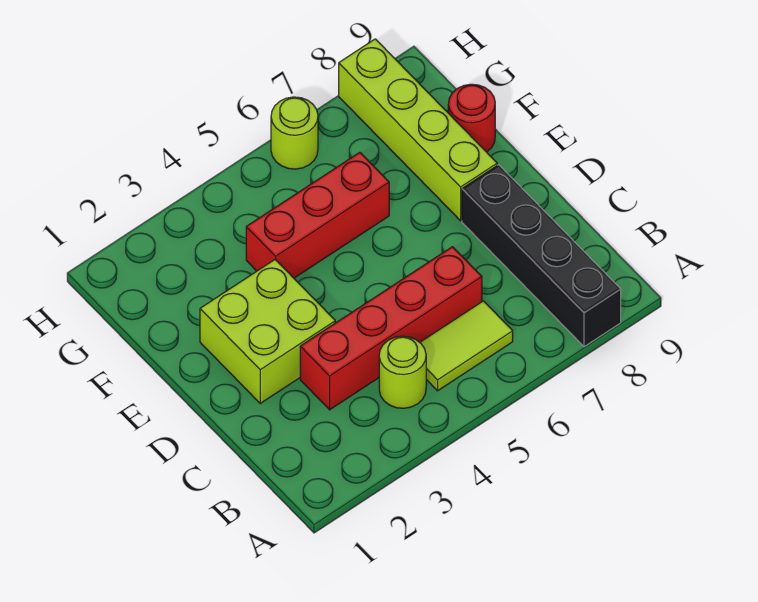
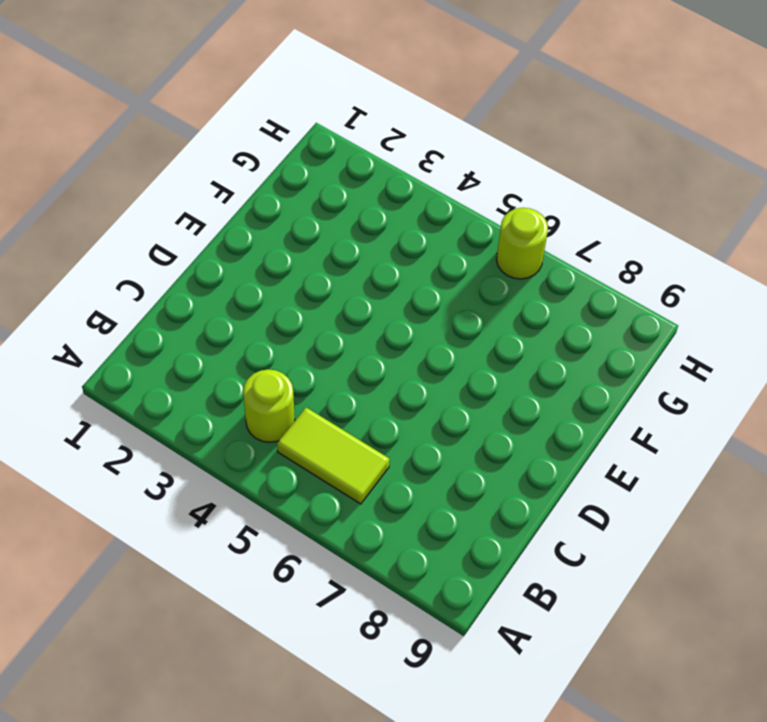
none -> black 1x4 brick [462,165,621,347]
none -> red 1x4 brick [300,247,482,410]

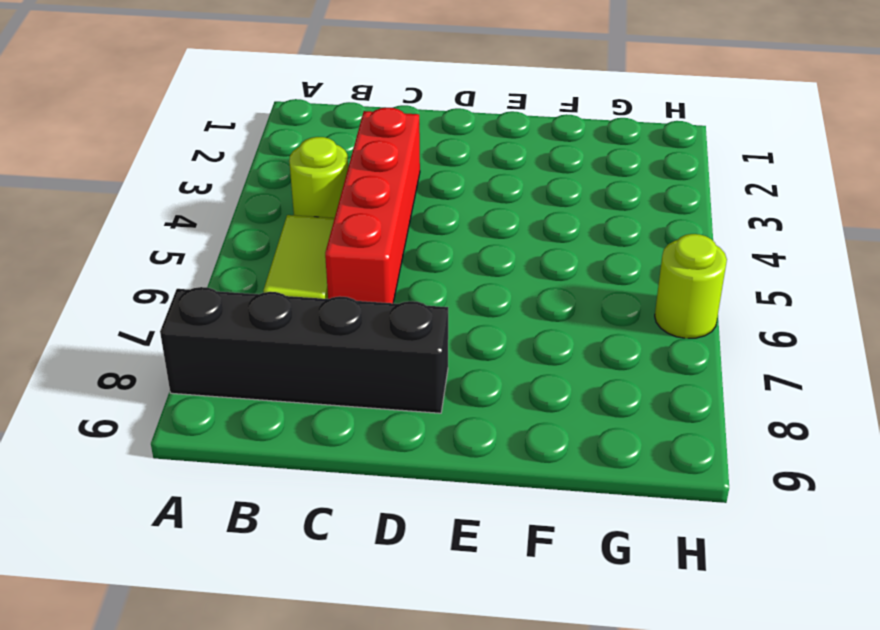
none -> lime 2x2 brick [200,260,335,403]
none -> lime 1x4 brick [339,39,497,221]

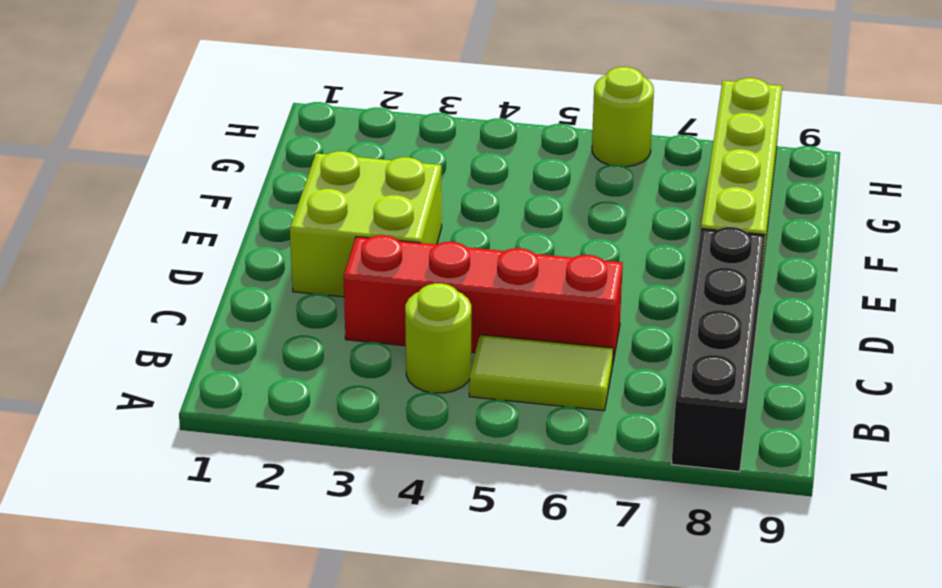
none -> red 1x3 brick [246,152,389,278]
none -> red 1x1 round brick [448,84,495,152]

